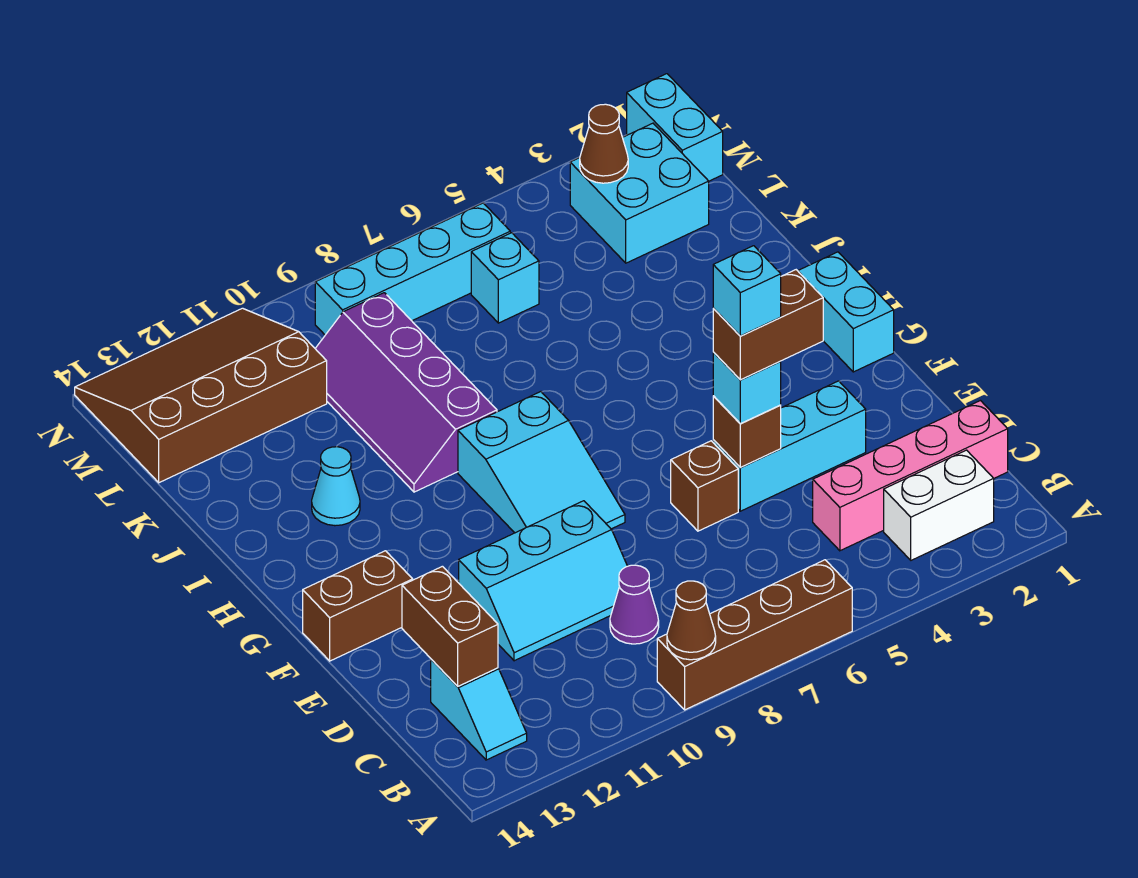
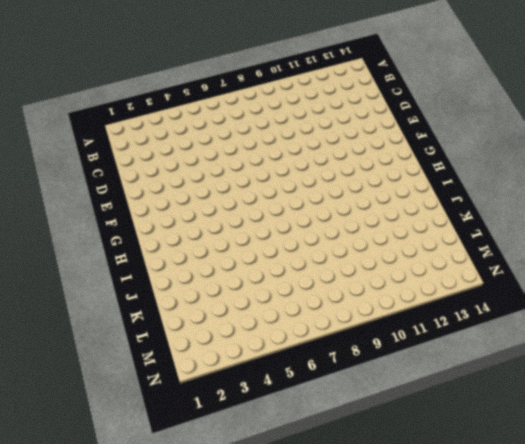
none -> brown 1x4 brick [657,560,852,710]
none -> white 1x2 brick [884,450,994,560]
none -> cyan 1x2 slope [431,659,527,760]

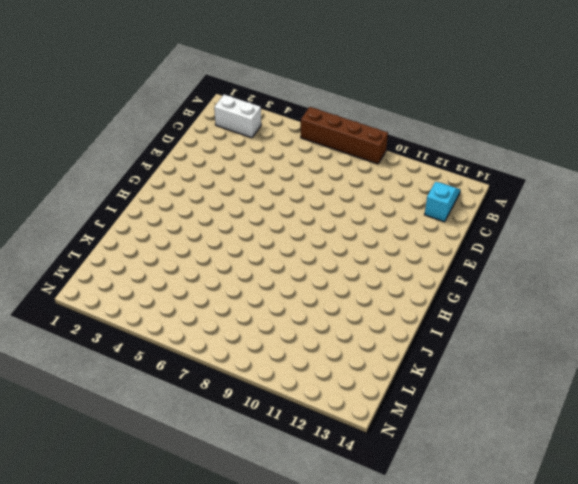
none -> pink 1x4 brick [813,401,1008,551]
none -> purple 1x1 cone [610,565,659,644]
none -> cyan 2x3 slope [459,501,627,661]

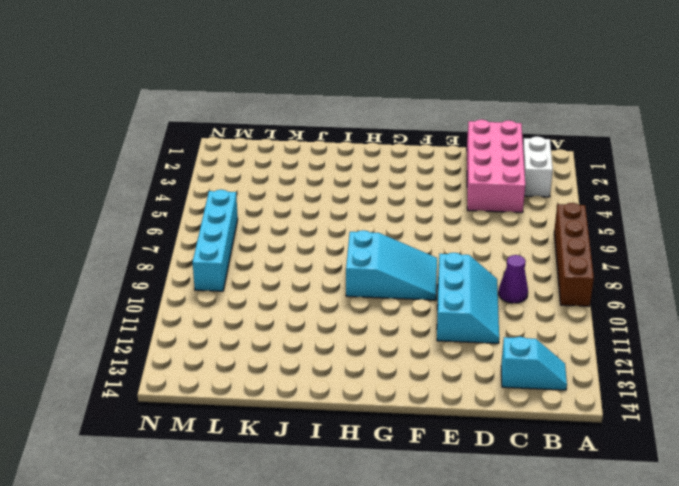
pink 2x4 brick [467,120,525,213] -> pink 1x4 brick [813,401,1008,551]
none -> cyan 1x3 brick [713,381,866,511]
none -> brown 1x1 brick [671,441,738,531]
none -> brown 1x2 brick [303,551,413,661]

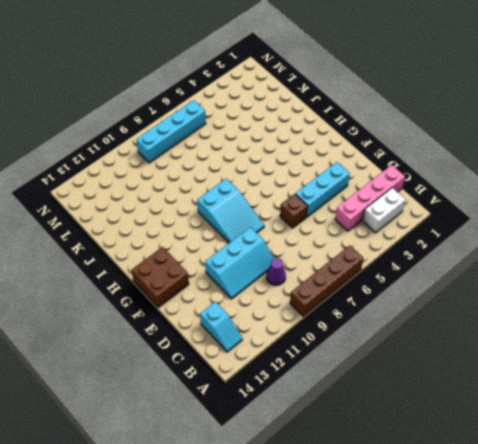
brown 2x2 brick [132,247,189,308] -> brown 1x2 brick [303,551,413,661]
none -> cyan 1x2 brick [798,252,894,372]
none -> purple 2x4 slope [315,293,497,492]
none -> cyan 1x1 cone [312,447,360,526]

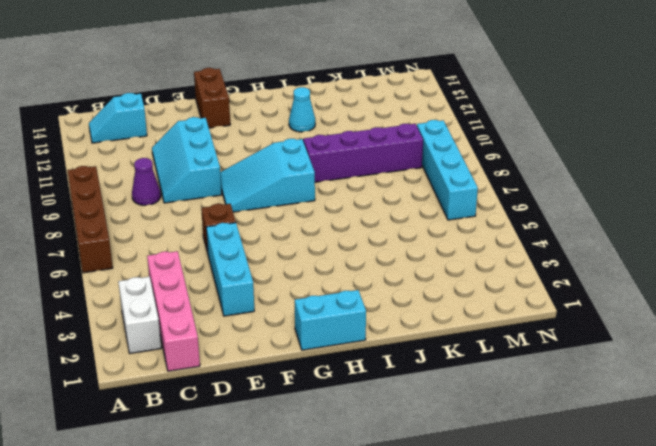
none -> cyan 2x2 brick [570,123,709,263]
none -> cyan 1x1 brick [471,233,539,323]
none -> brown 3x4 slope [75,308,327,483]

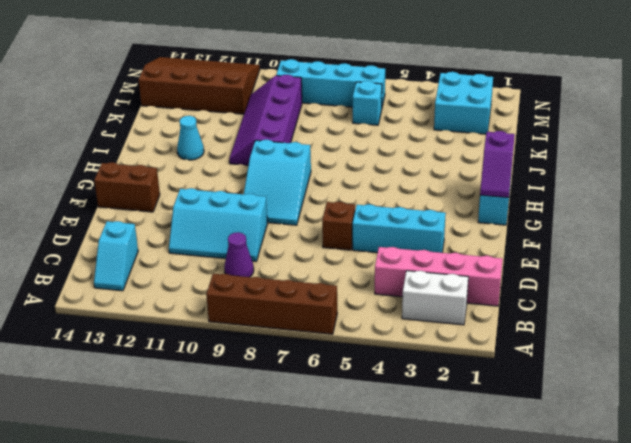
purple 1x2 slope [480,131,515,198] -> none
none -> cyan 1x2 brick [627,74,723,181]
none -> brown 1x1 cone [667,581,716,660]
none -> brown 1x2 brick [402,566,498,686]

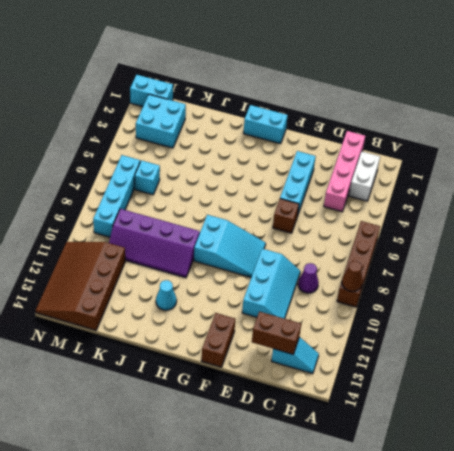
none -> brown 1x1 brick [713,396,781,467]
none -> brown 1x1 cone [580,104,628,183]
none -> cyan 1x1 brick [713,352,781,424]

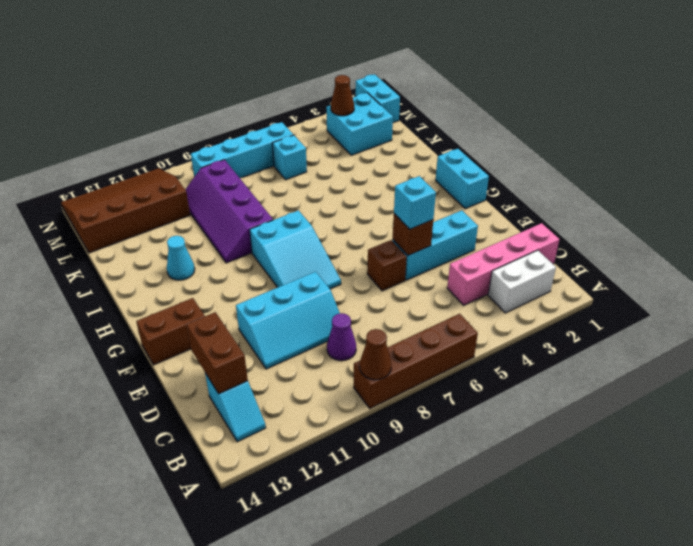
none -> brown 1x2 brick [713,270,823,380]
none -> cyan 1x1 brick [713,246,781,336]

